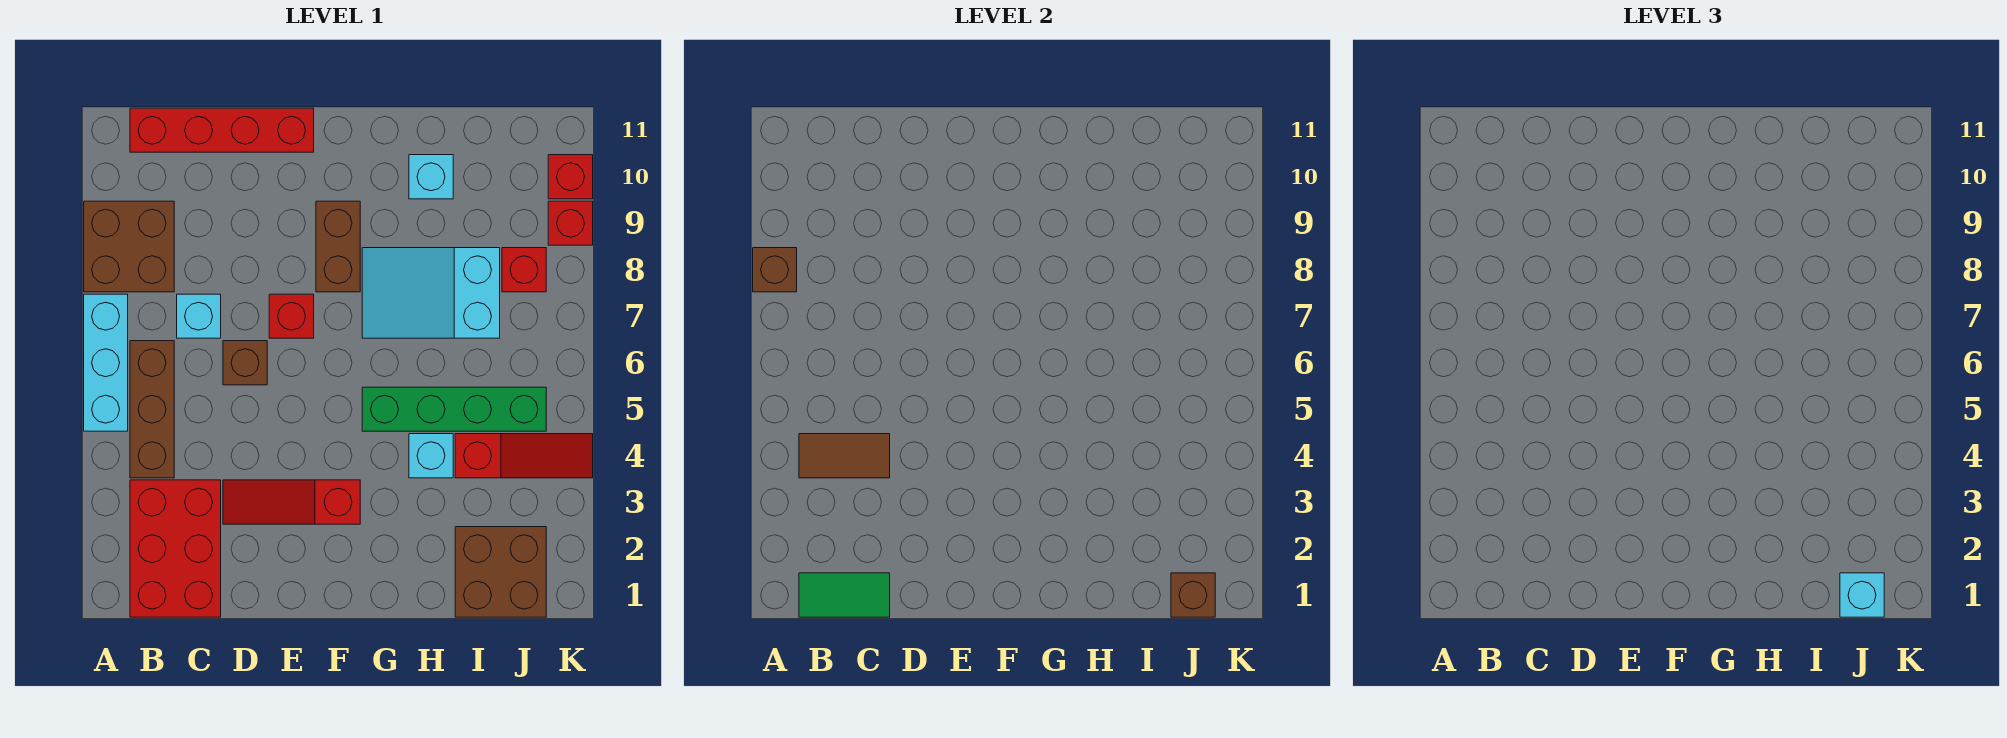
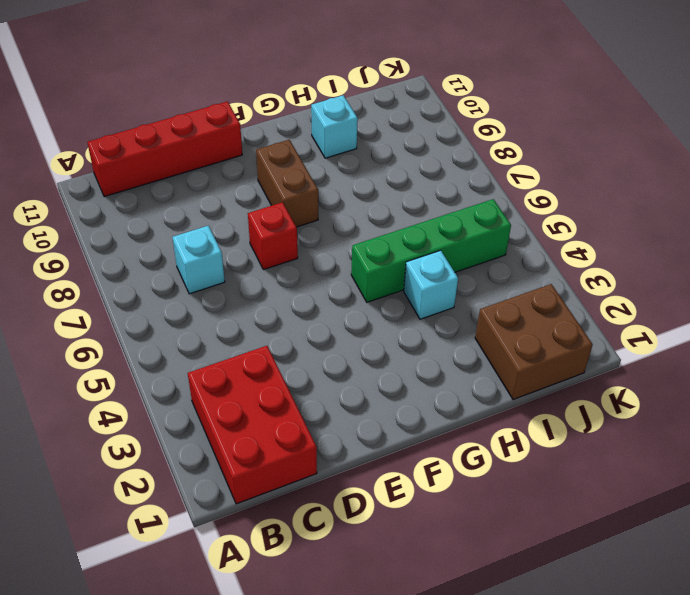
none -> cyan 1x3 brick [84,294,128,431]
none -> brown 2x2 brick [84,201,174,292]
none -> brown 1x3 brick [130,341,174,478]

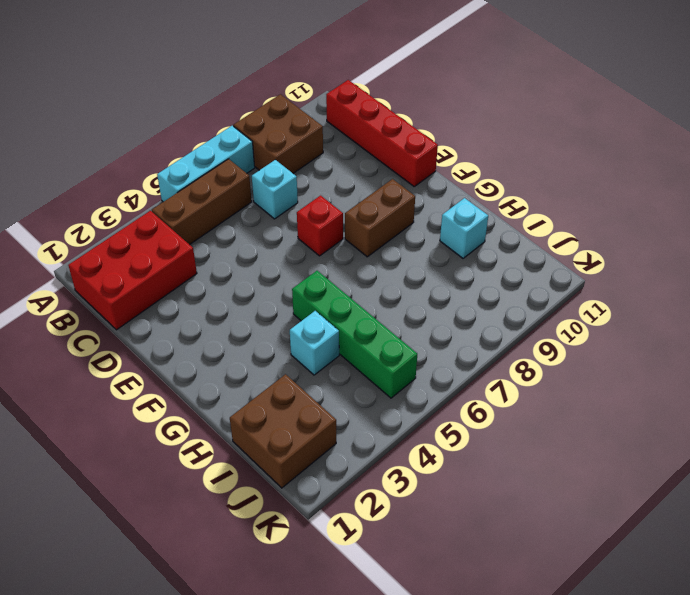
none -> red 1x3 slope [223,480,360,524]
none -> brown 1x1 brick [223,341,267,385]
none -> cyan 2x3 slope [362,248,500,338]

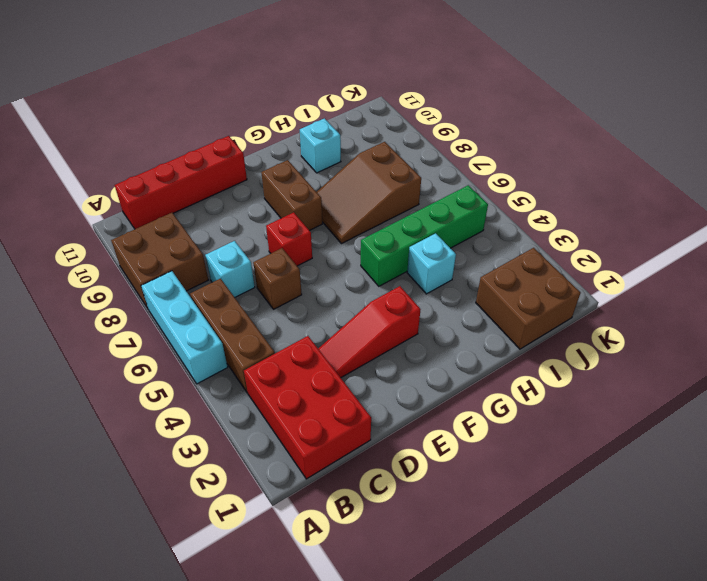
brown 2x3 slope [317,142,421,244] -> cyan 2x3 slope [362,248,500,338]
none -> red 1x3 slope [455,434,593,478]
none -> red 1x1 brick [502,248,546,292]
none -> red 1x1 brick [548,201,593,245]

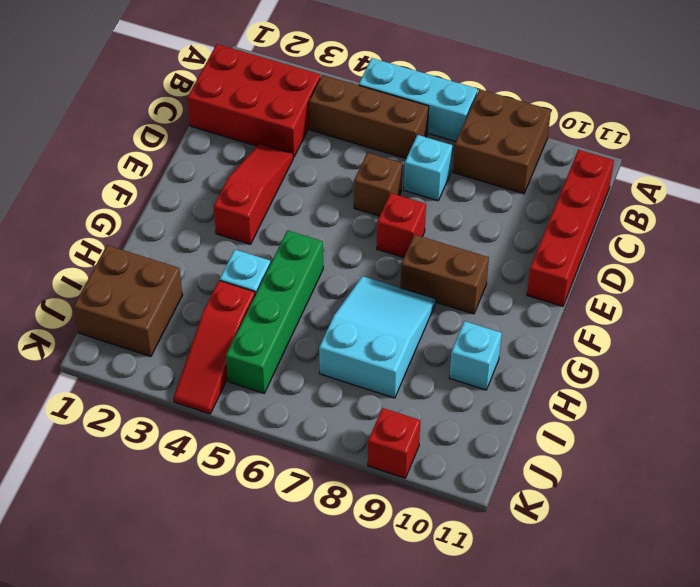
none -> red 1x1 brick [502,248,546,292]
none -> red 1x1 brick [548,155,593,199]
none -> brown 1x1 brick [753,248,797,292]

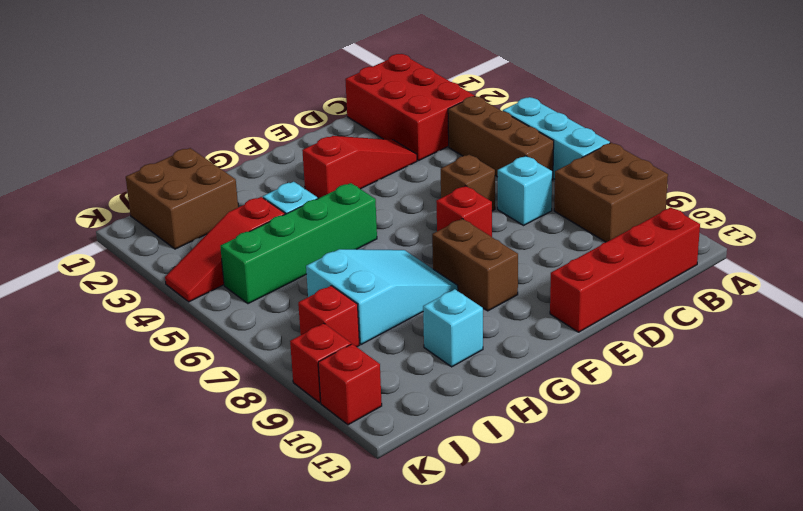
none -> brown 1x1 brick [753,248,797,292]
none -> green 1x2 tile [799,573,890,617]
none -> brown 1x2 tile [799,434,890,478]

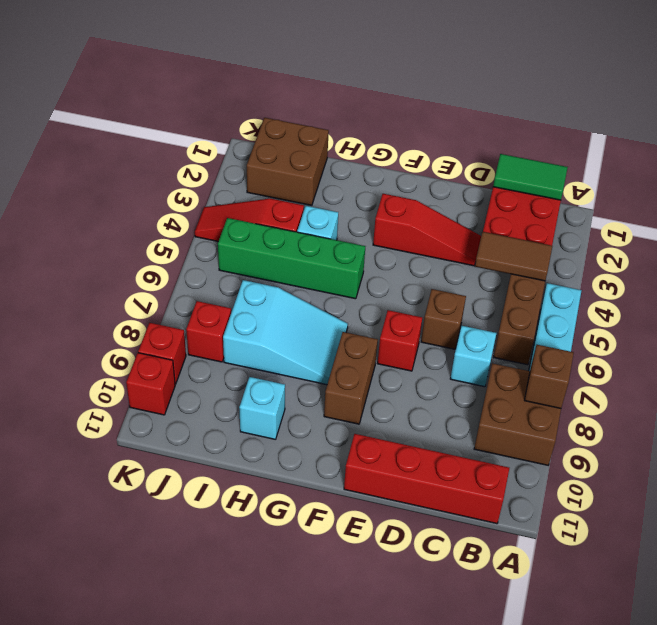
none -> brown 1x1 brick [1171,573,1215,617]
none -> cyan 1x1 brick [1840,573,1884,617]

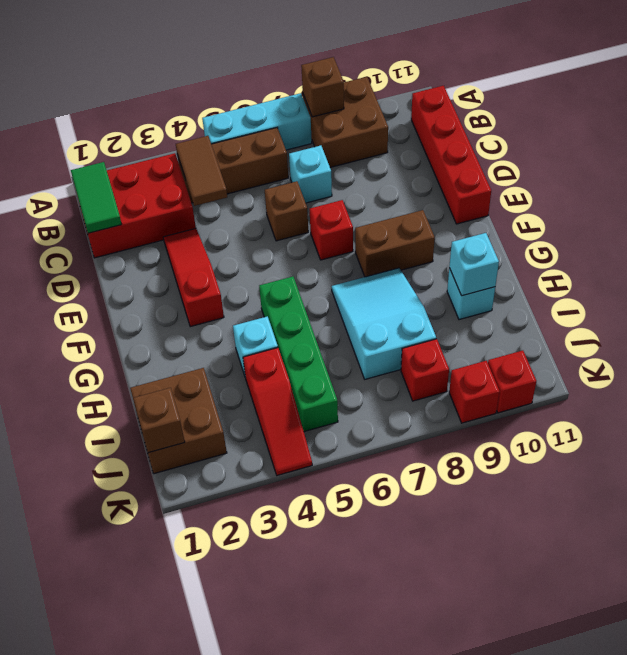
cyan 1x1 brick [449,233,499,296] -> cyan 1x1 brick moved to [1840,573,1884,617]

